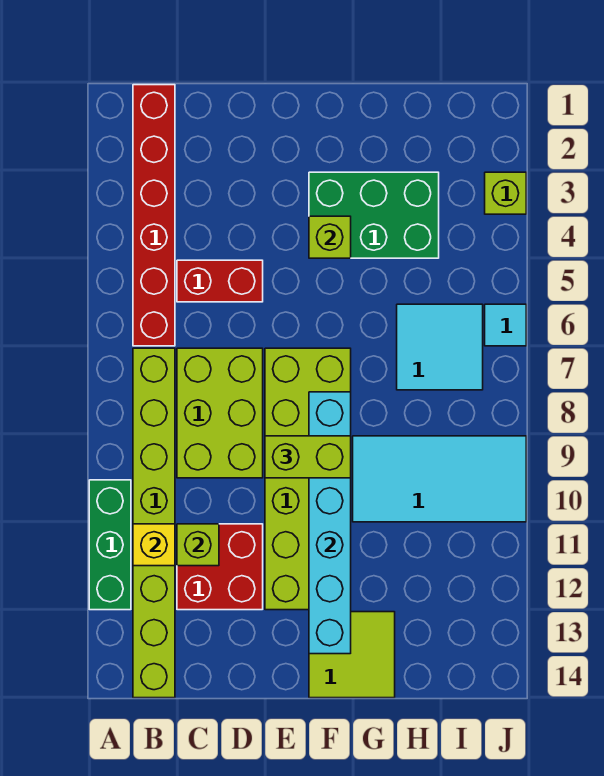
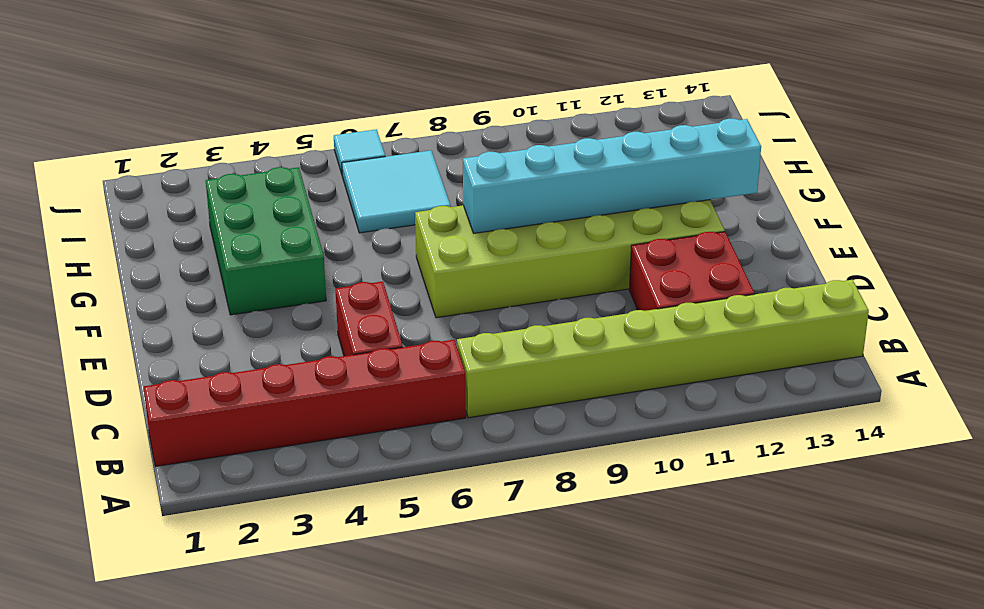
none -> green 1x3 brick [89,480,131,610]
none -> lime 2x3 brick [177,348,263,478]
none -> lime 2x2 tile [309,612,395,698]

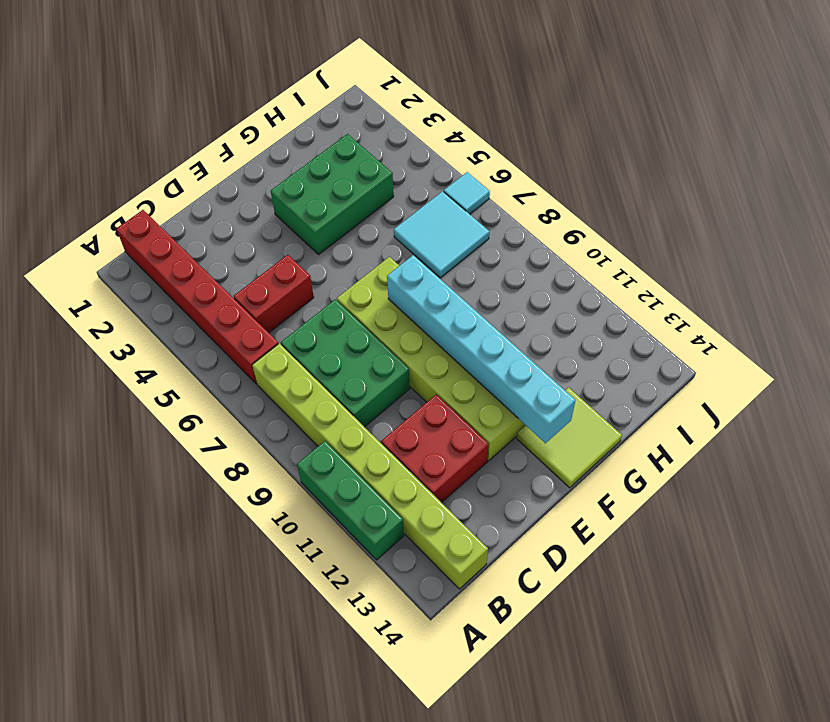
green 2x3 brick [281,299,410,427] -> lime 2x3 brick [177,348,263,478]
none -> cyan 2x4 tile [353,436,526,522]
none -> lime 1x1 brick [485,172,526,214]
none -> yellow 1x1 brick [133,524,175,566]

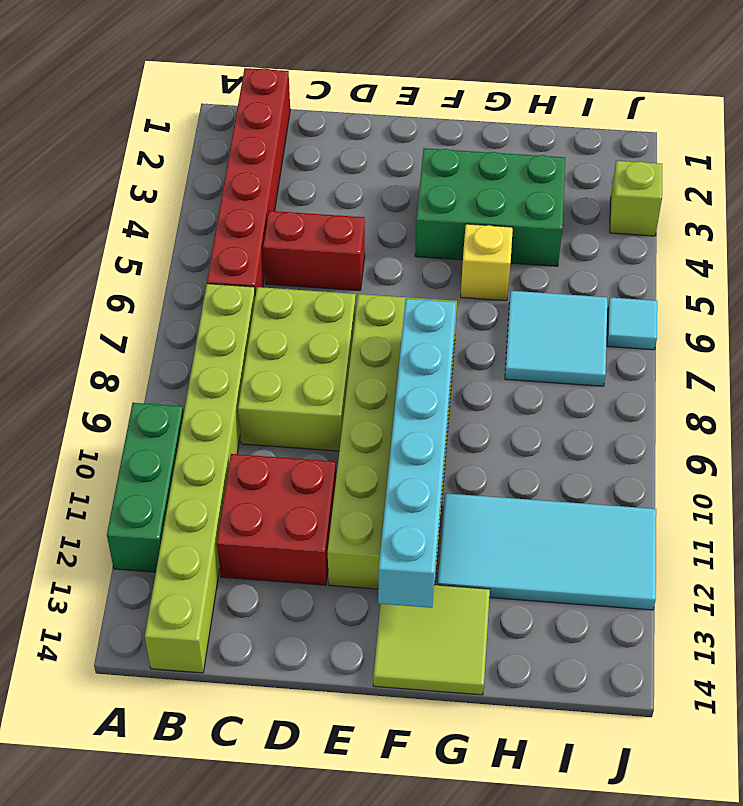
yellow 1x1 brick [461,224,513,301] -> yellow 1x1 brick moved to [133,524,175,566]
cyan 2x4 tile [438,493,656,610] -> cyan 2x4 tile moved to [353,436,526,522]
none -> lime 1x1 brick [177,524,219,566]
none -> lime 1x1 brick [309,216,351,258]
none -> lime 1x2 brick [265,436,351,478]

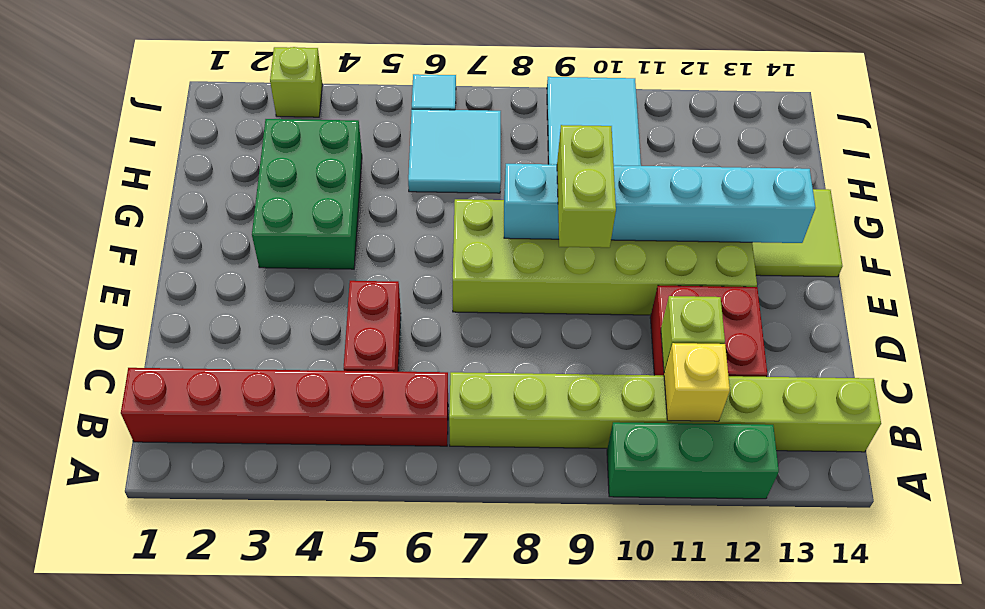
none -> lime 2x3 brick [177,348,263,478]
none -> lime 1x1 brick [309,216,351,258]

